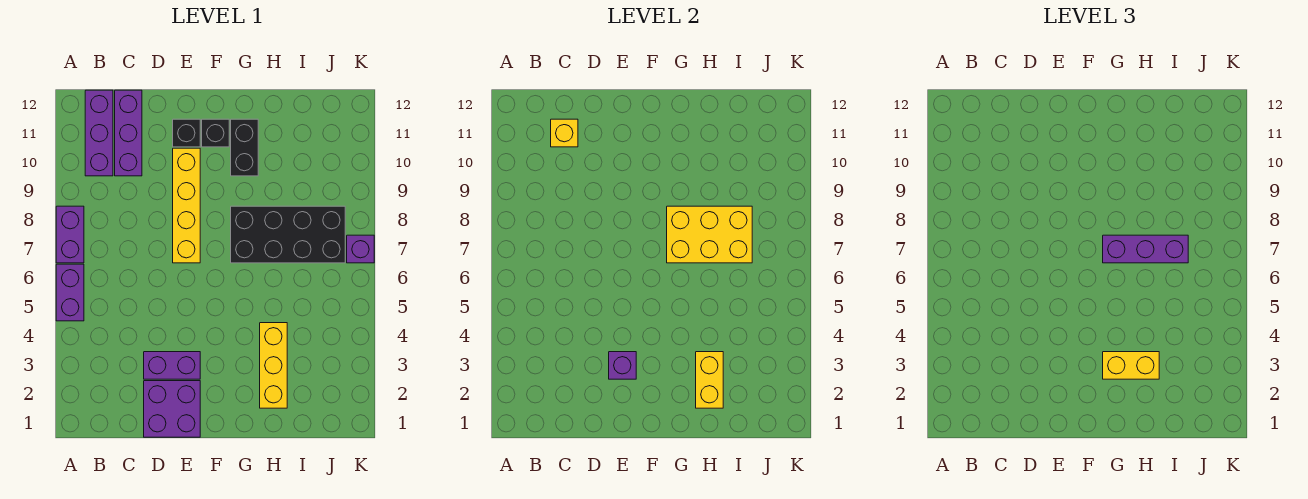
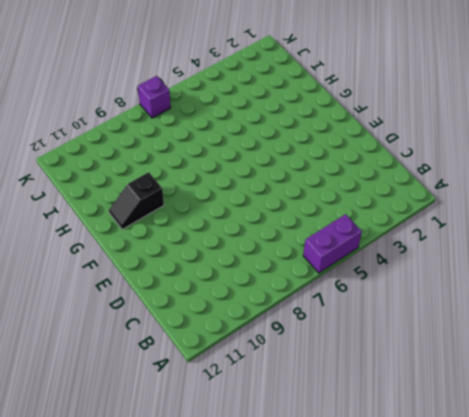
black 1x2 slope [109,172,164,229] -> black 1x2 brick [231,119,258,176]
none -> purple 1x2 brick [56,206,84,263]
none -> purple 1x3 brick [85,90,113,176]
none -> purple 1x3 brick [115,90,142,176]

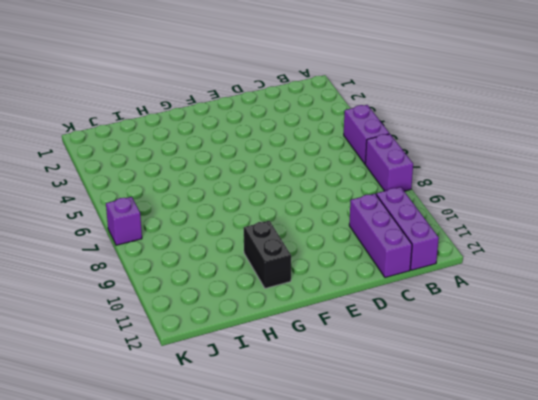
none -> purple 2x2 brick [144,381,200,437]
none -> purple 1x2 brick [144,352,200,379]
none -> yellow 1x4 brick [173,148,200,263]

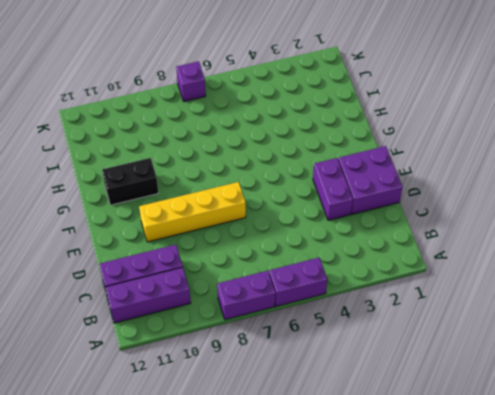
none -> black 1x1 brick [173,119,200,147]
none -> black 1x1 brick [202,119,229,147]
none -> black 2x4 brick [231,206,345,263]

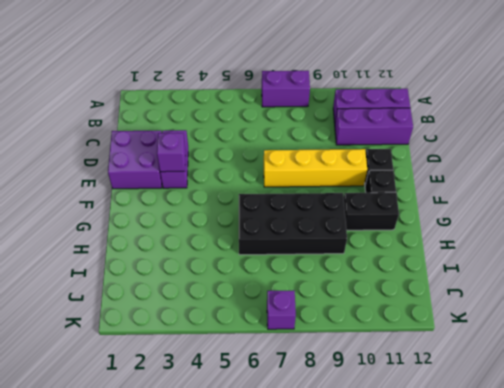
black 2x4 brick [239,193,347,255] -> black 2x4 brick turned to [231,206,345,263]
none -> purple 1x2 brick [56,264,84,321]
none -> yellow 1x3 brick [260,323,287,408]
none -> yellow 1x1 brick [551,119,578,147]

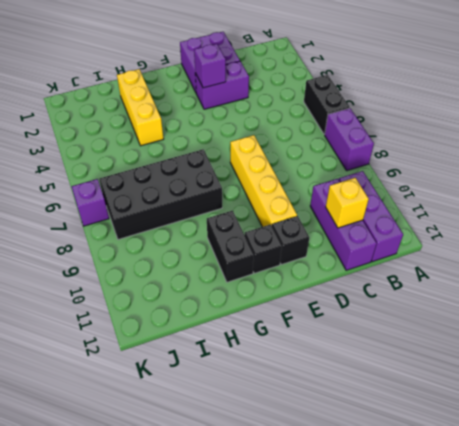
black 1x2 brick [304,75,350,134] -> purple 1x2 brick [56,264,84,321]
none -> yellow 2x3 brick [667,206,752,263]
none -> yellow 1x2 brick [696,352,723,408]
none -> yellow 1x2 brick [1103,352,1159,379]

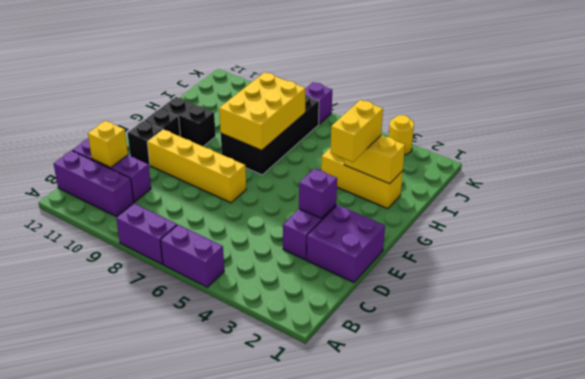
yellow 1x1 round brick [389,115,414,155] -> none
none -> purple 1x3 brick [1103,235,1188,263]

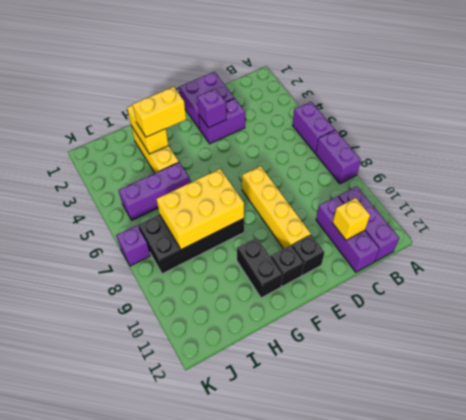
purple 1x3 brick [118,162,190,220] -> purple 1x3 brick moved to [1103,235,1188,263]

